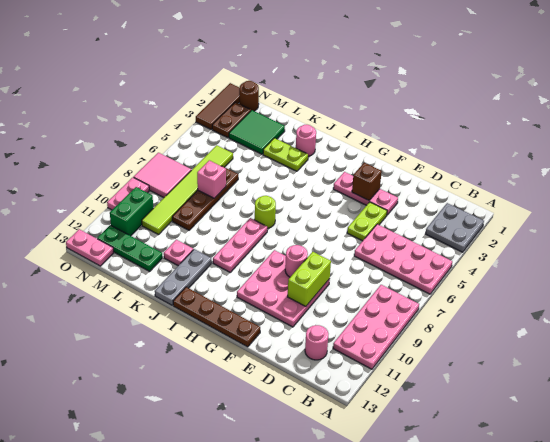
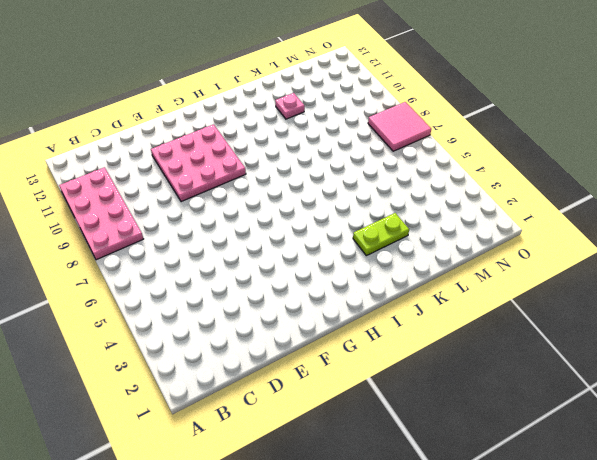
none -> grey 2x2 plate [426,203,484,252]
none -> pink 2x4 plate [354,224,452,294]
none -> pink 1x1 round brick [305,325,328,360]

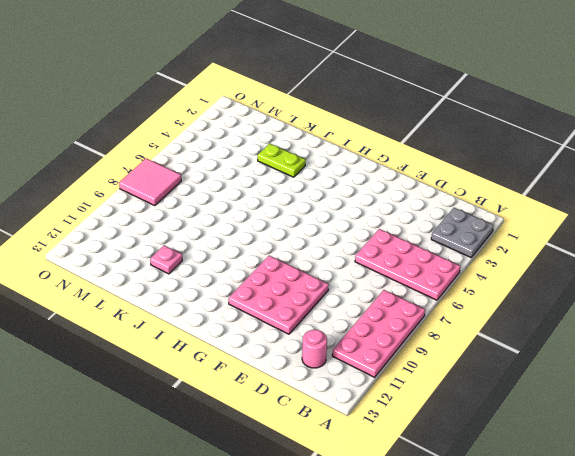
none -> pink 1x3 plate [333,172,398,215]
none -> lime 1x2 plate [347,202,387,241]
none -> brown 1x4 plate [173,287,260,347]

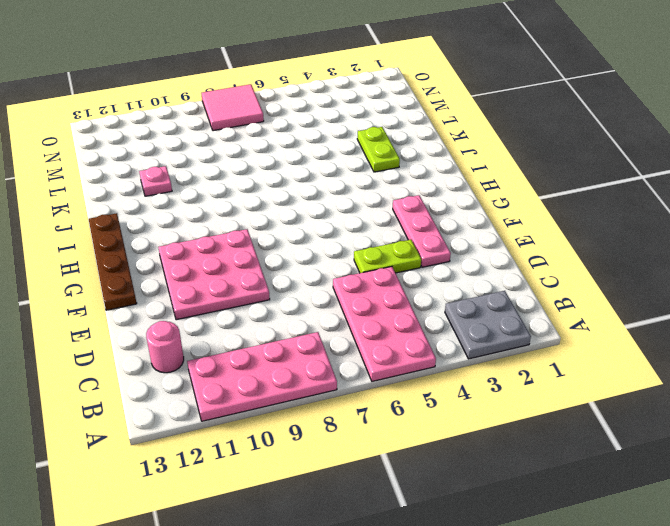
none -> lime 1x1 round brick [255,196,276,228]
none -> pink 1x3 plate [213,218,267,272]
none -> pink 1x1 round brick [296,125,316,156]

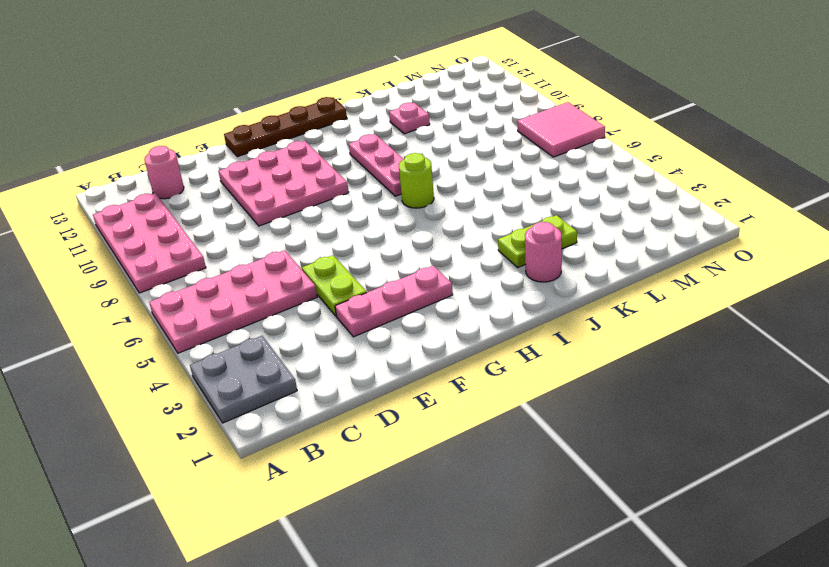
none -> grey 1x3 plate [155,249,212,306]
none -> green 2x2 tile [229,110,285,154]
none -> brown 1x4 plate [172,166,238,230]

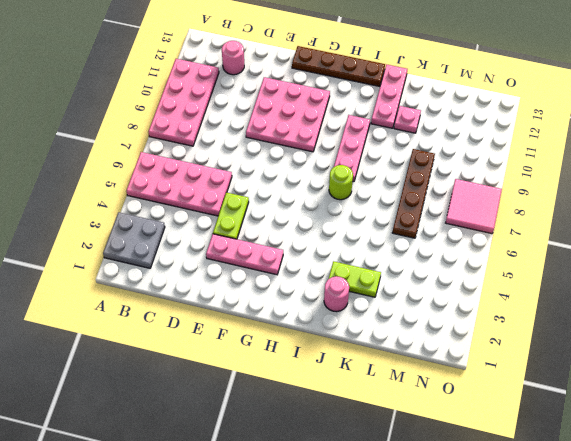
pink 1x3 plate [371,64,407,128] -> grey 1x3 plate [155,249,212,306]
none -> green 2x2 tile [229,110,285,154]
none -> green 1x3 plate [97,225,162,271]
none -> lime 1x6 tile [142,145,233,235]

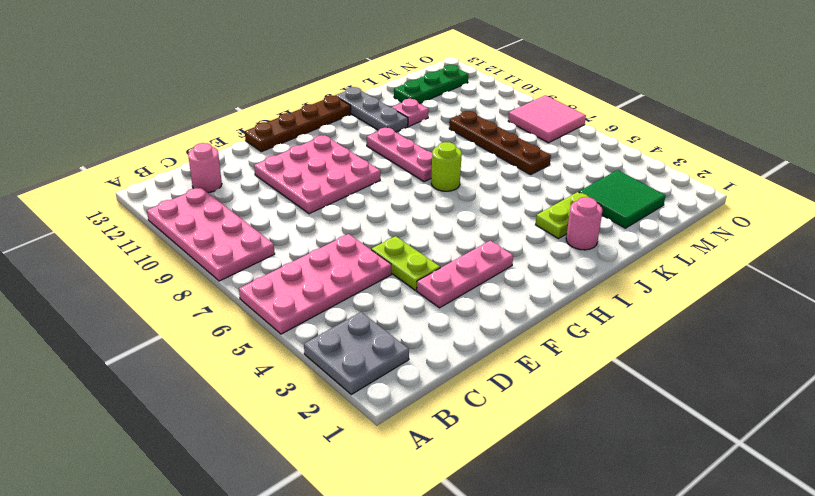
none -> lime 1x6 tile [142,145,233,235]
none -> brown 1x1 round brick [239,81,259,111]
none -> brown 1x2 plate [212,102,251,138]

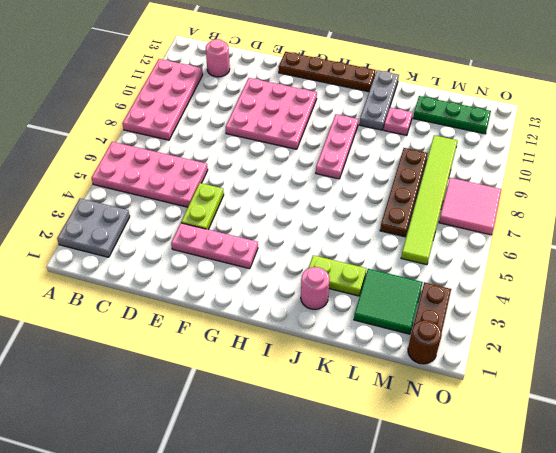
none -> lime 1x1 round brick [255,196,276,228]
none -> green 1x2 brick [110,187,153,236]
none -> pink 1x2 plate [66,229,114,266]

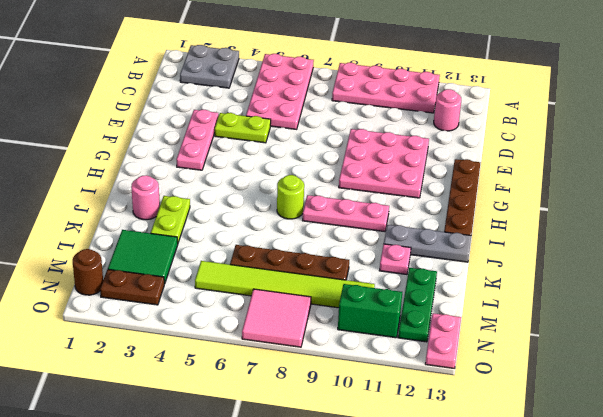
none -> brown 1x3 tile [196,83,239,130]
none -> pink 1x2 plate [107,177,149,210]
none -> lime 1x2 brick [288,252,331,306]

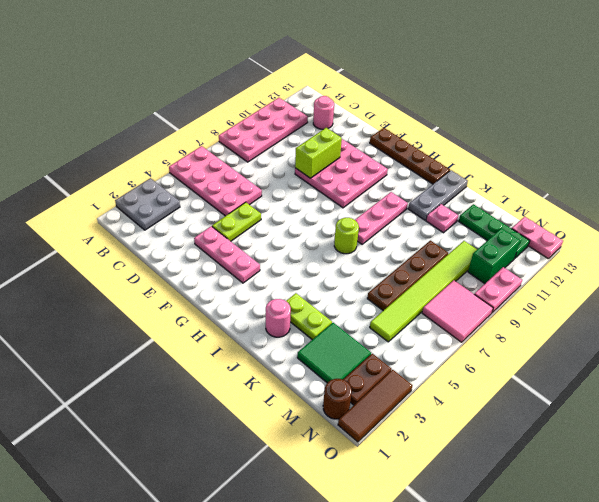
none -> brown 1x1 brick [352,163,382,200]
none -> pink 1x1 round brick [285,245,308,277]
none -> pink 1x1 brick [197,160,226,198]

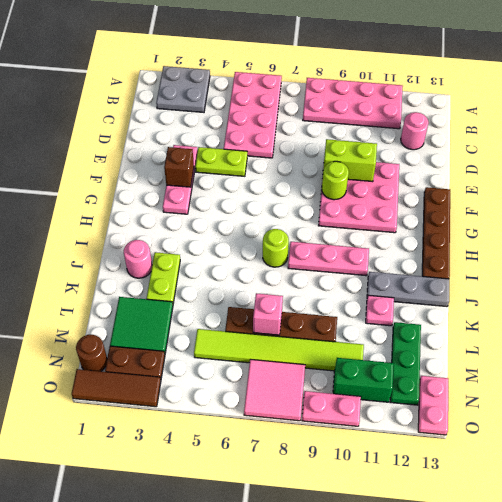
lime 1x1 round brick [322,161,349,200] -> pink 1x1 round brick [285,245,308,277]

